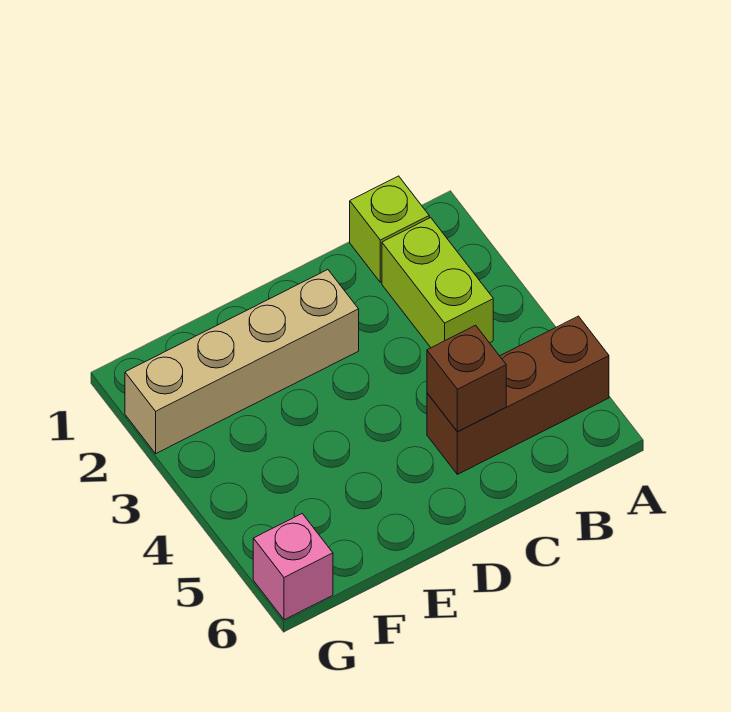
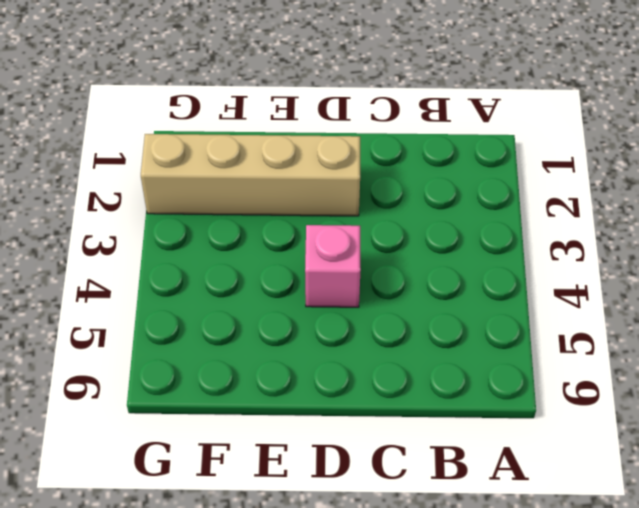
pink 1x1 brick [305,225,361,307] -> pink 1x1 brick moved to [253,514,333,620]
none -> brown 1x3 brick [427,316,609,474]
none -> lime 1x1 brick [350,176,429,282]

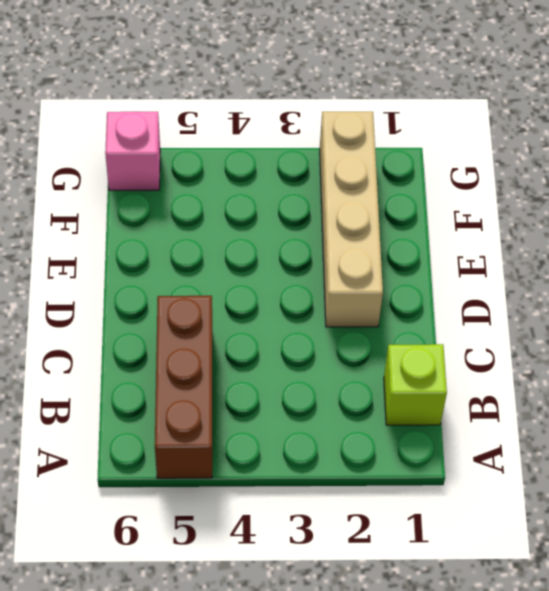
none -> lime 1x2 brick [382,218,493,348]
none -> brown 1x1 brick [427,325,506,432]

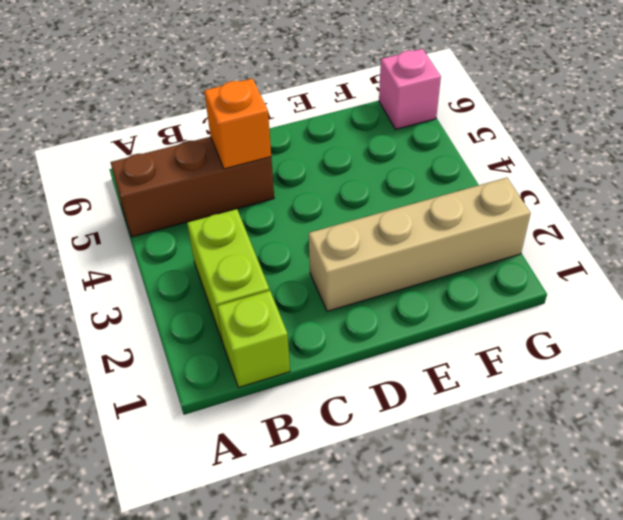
orange 1x1 brick [204,78,271,169] -> brown 1x1 brick [427,325,506,432]

